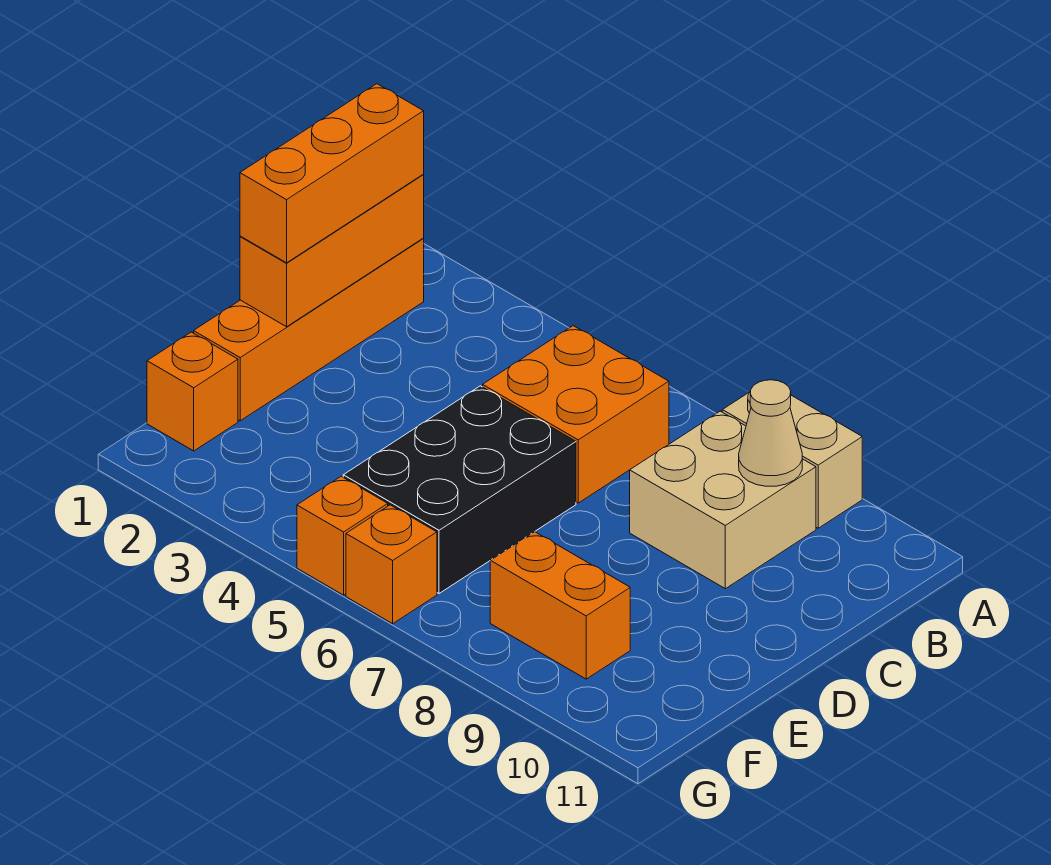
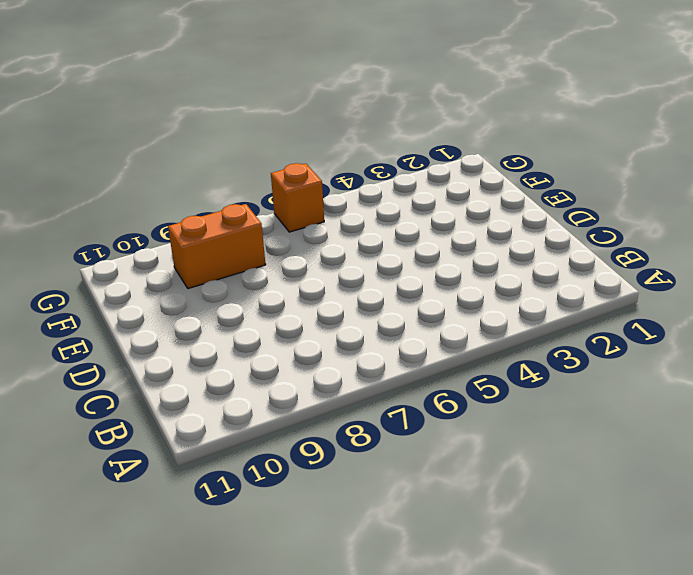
none -> tan 1x2 brick [722,392,862,528]
none -> orange 1x4 brick [194,239,424,421]
none -> orange 2x2 brick [483,326,669,503]

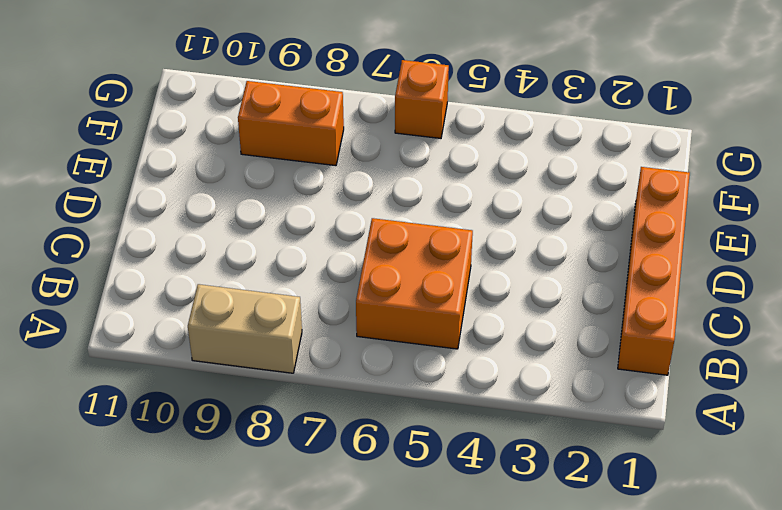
none -> tan 2x2 brick [630,411,816,589]
none -> black 2x3 brick [343,386,576,593]
none -> orange 1x1 brick [147,332,238,451]

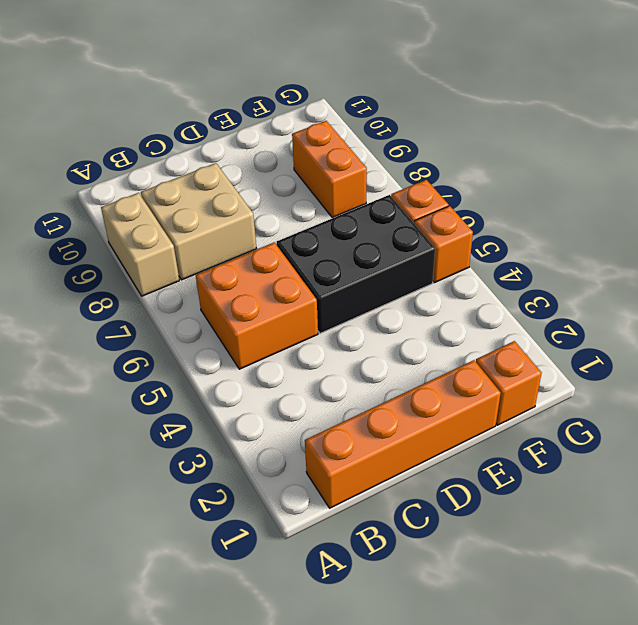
none -> orange 1x3 brick [240,175,424,327]
none -> tan 1x1 cone [739,380,802,486]
none -> orange 1x3 brick [240,84,424,263]

